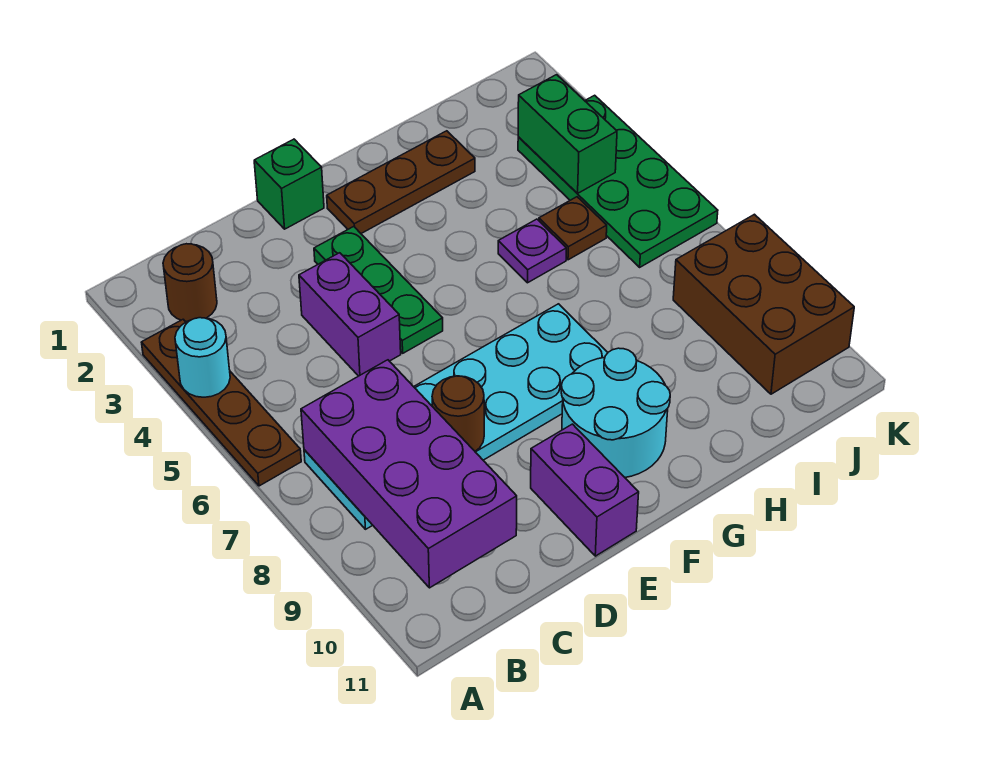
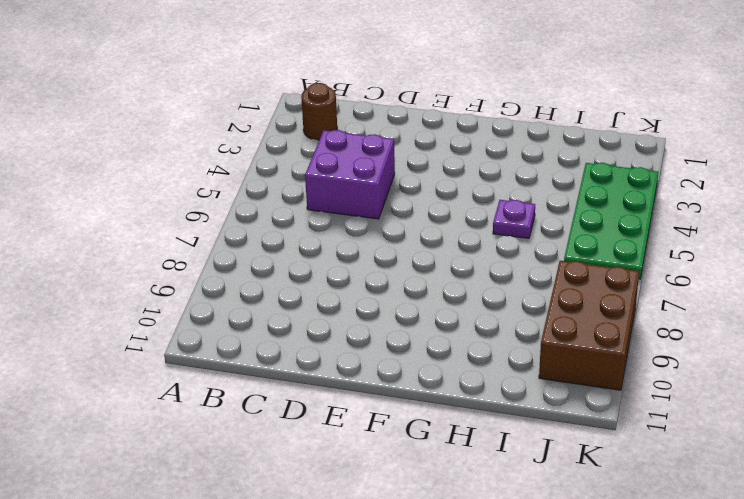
purple 2x2 brick [305,130,395,219] -> purple 1x2 brick [299,253,401,376]
none -> brown 1x4 plate [141,319,301,486]
none -> cyan 2x6 plate [304,304,608,529]
none -> green 1x1 brick [254,139,324,229]

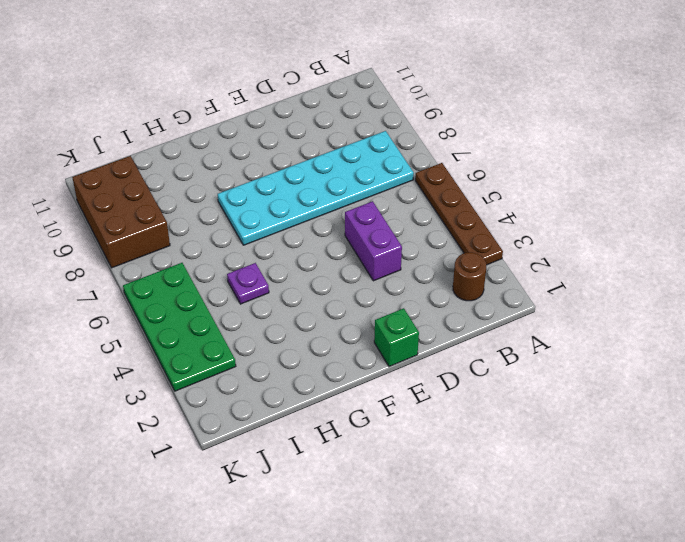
none -> green 1x3 plate [314,227,443,353]
none -> purple 1x2 brick [531,424,639,556]
none -> brown 1x3 plate [327,131,475,233]

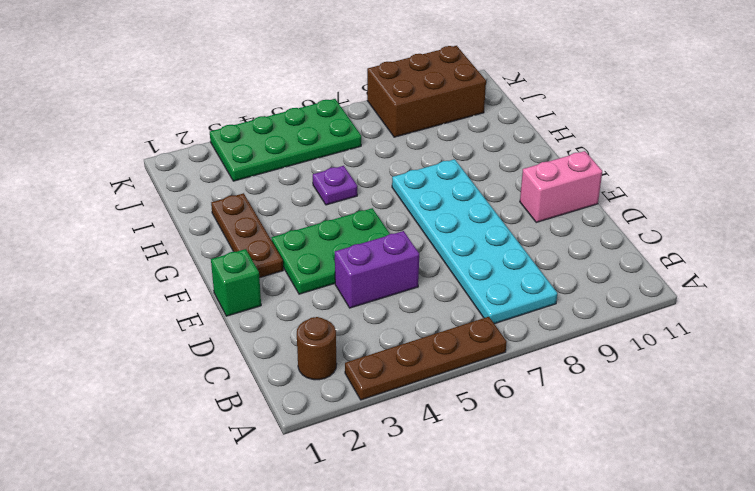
green 2x3 plate [272,208,390,294] -> green 1x3 plate [314,227,443,353]
pink 1x2 brick [520,151,602,222] -> purple 1x2 brick [531,424,639,556]
none -> cyan 2x2 round brick [561,348,670,477]
none -> brown 1x1 plate [539,197,607,260]
none -> cyan 1x1 round brick [175,318,230,397]

